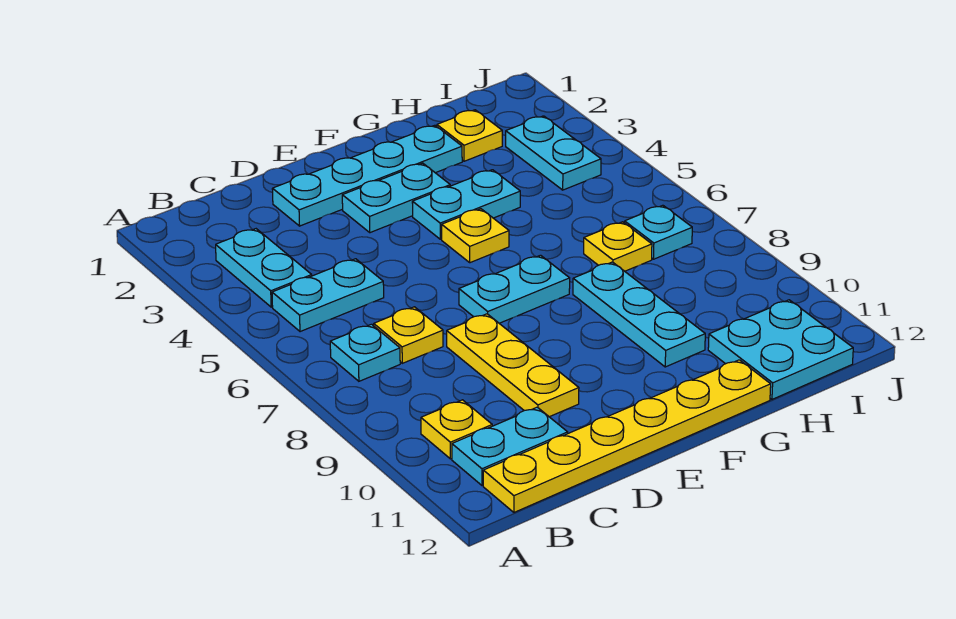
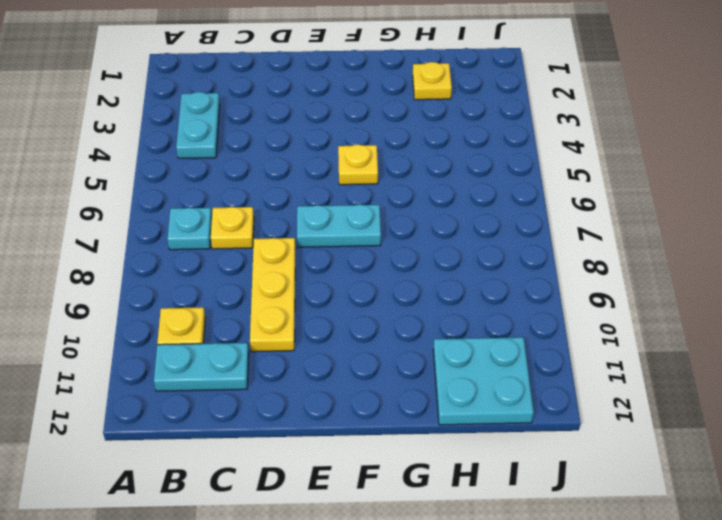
none -> cyan 1x2 plate [272,259,384,332]
none -> yellow 1x6 plate [483,360,771,512]
none -> cyan 1x4 plate [272,125,462,226]

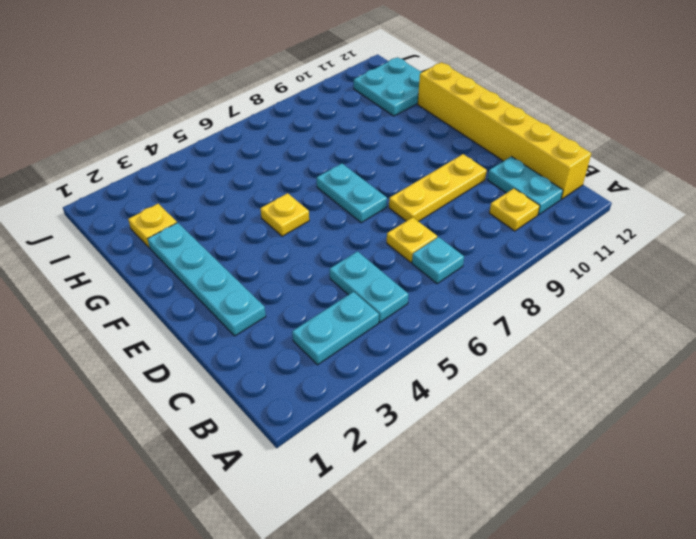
yellow 1x6 brick [418,62,591,199] -> yellow 1x6 plate [483,360,771,512]
none -> cyan 1x2 plate [342,163,450,233]
none -> cyan 1x2 plate [412,170,520,239]
none -> cyan 1x3 plate [573,262,705,367]

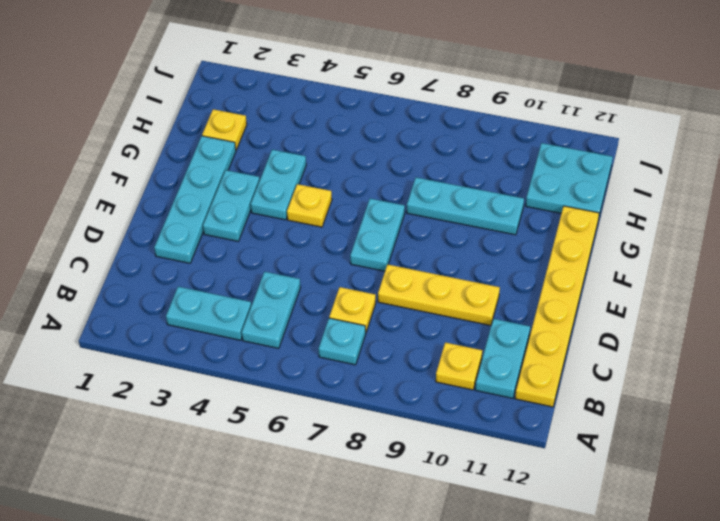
none -> yellow 1x1 plate [584,222,652,271]
none -> cyan 1x2 plate [506,116,601,190]
none -> cyan 1x1 plate [625,205,692,259]

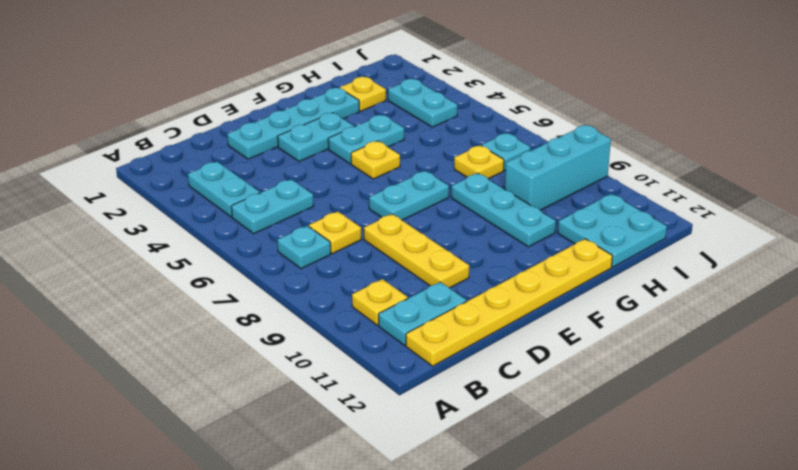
cyan 1x3 brick [505,125,611,210] -> none

